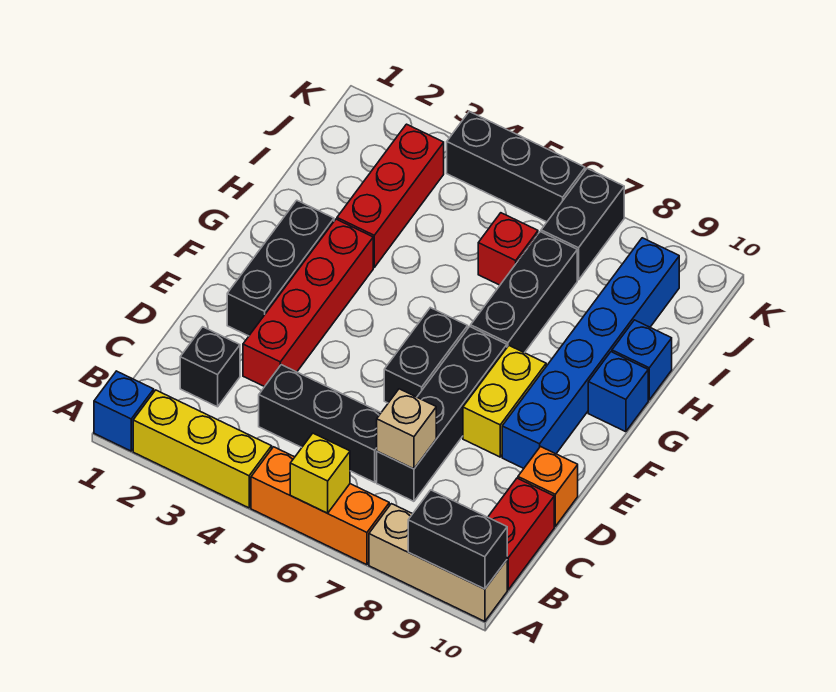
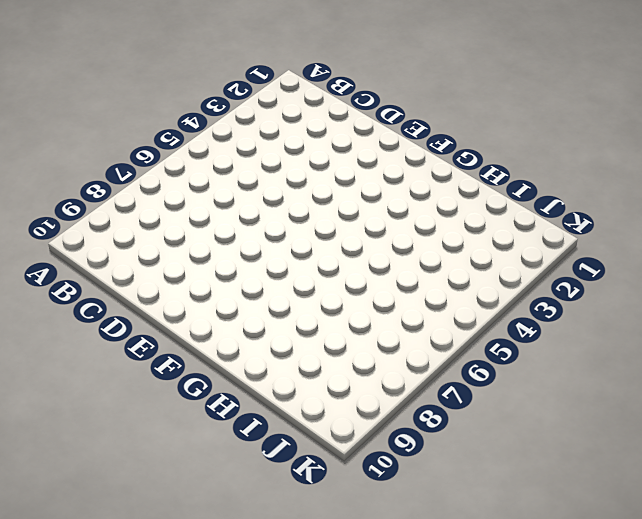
none -> blue 1x1 brick [94,371,154,451]
none -> yellow 1x3 brick [133,390,272,508]
none -> orange 1x3 brick [251,447,389,565]

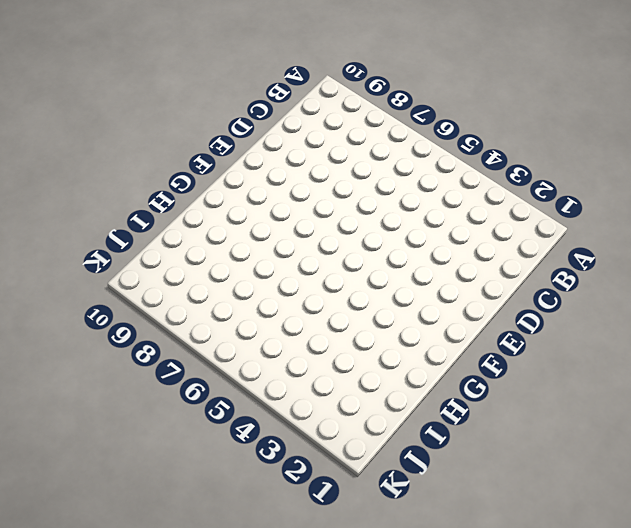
none -> blue 1x1 brick [94,371,154,451]
none -> yellow 1x3 brick [133,390,272,508]
none -> orange 1x3 brick [251,447,389,565]

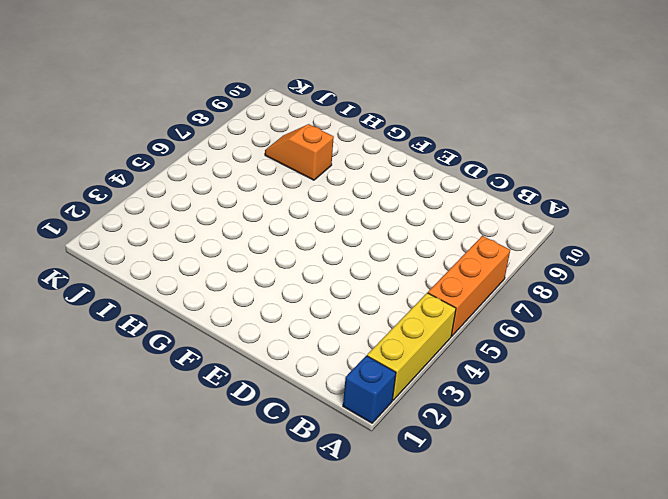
orange 1x2 slope [265,124,334,180] -> none
none -> tan 1x3 brick [369,504,507,621]
none -> red 1x2 brick [488,478,554,590]
none -> black 1x1 brick [180,327,240,407]

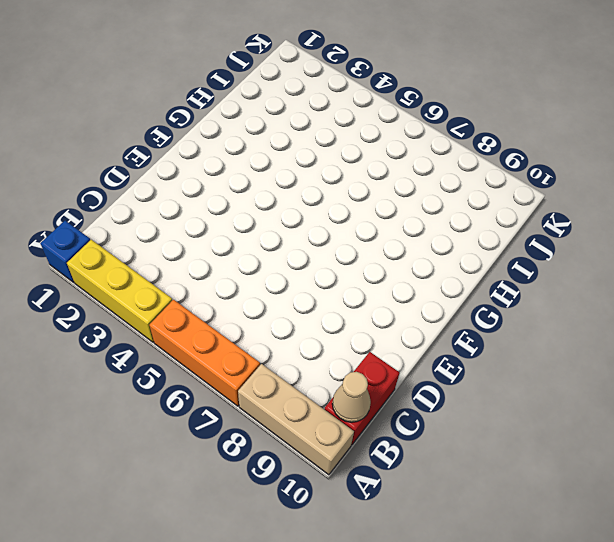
tan 1x1 cone [332,372,371,422] -> none
none -> black 1x1 brick [180,327,240,407]
none -> black 1x3 brick [259,365,381,482]
none -> black 1x4 brick [377,326,507,501]

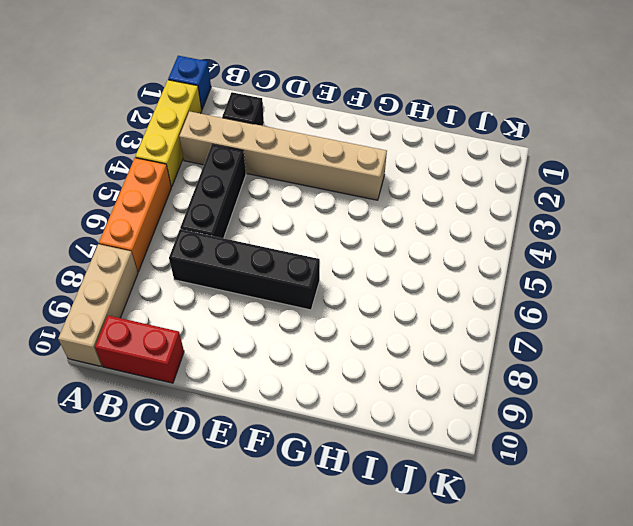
tan 1x6 brick [179,111,387,200] -> red 1x4 brick [243,219,373,387]
none -> orange 1x1 brick [518,447,578,526]
none -> black 1x3 brick [227,200,334,336]
none -> black 1x2 brick [384,308,468,403]

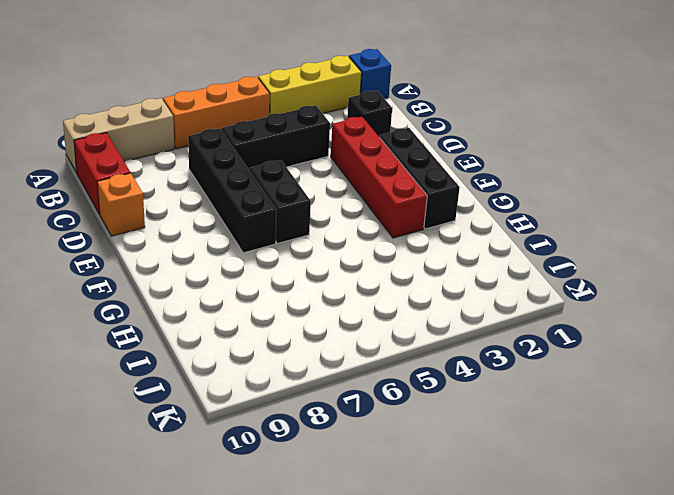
none -> yellow 1x2 brick [463,346,546,457]
none -> blue 1x6 brick [502,238,679,468]
none -> black 1x3 brick [471,232,577,353]

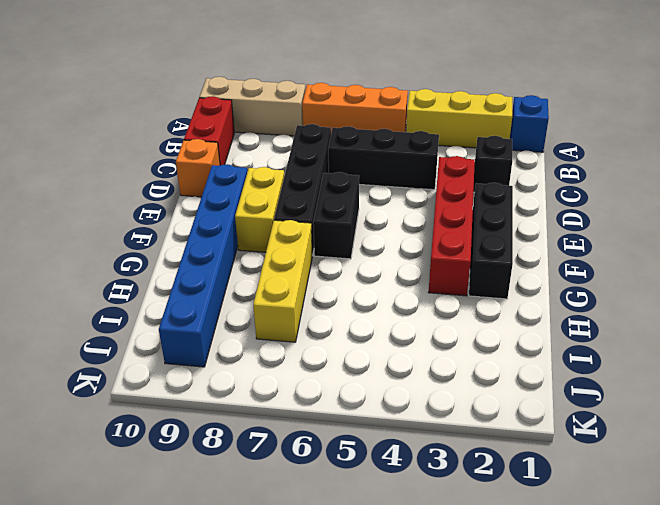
yellow 1x3 brick [253,220,312,342] -> black 1x3 brick [471,232,577,353]
none -> blue 1x1 brick [588,352,648,432]
none -> red 1x3 brick [337,124,444,267]
none -> blue 1x1 brick [612,320,672,400]

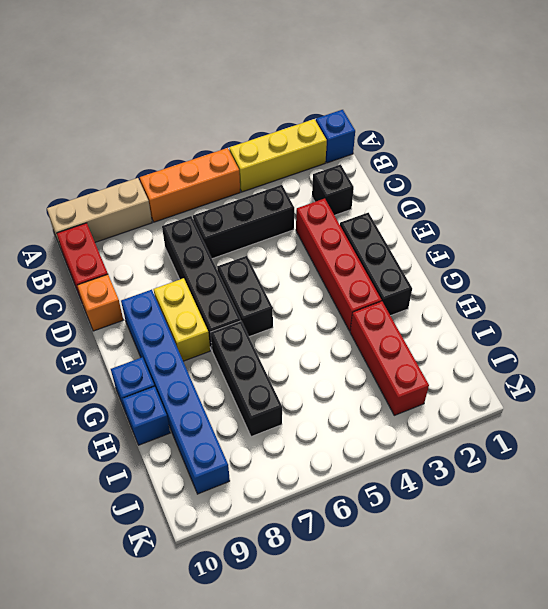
none -> red 1x1 brick [478,213,538,285]
none -> black 1x2 brick [541,168,624,280]
none -> black 1x3 brick [447,112,585,222]

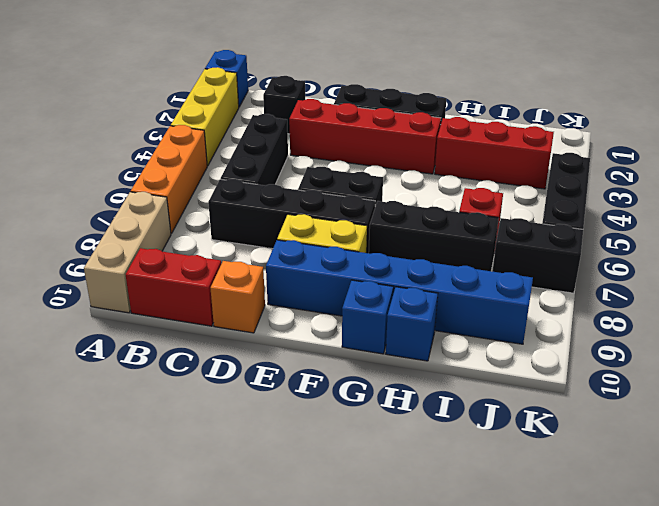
none -> yellow 1x1 brick [290,433,350,513]
none -> black 1x2 brick [408,490,507,589]
none -> tan 1x1 brick [377,389,436,469]

